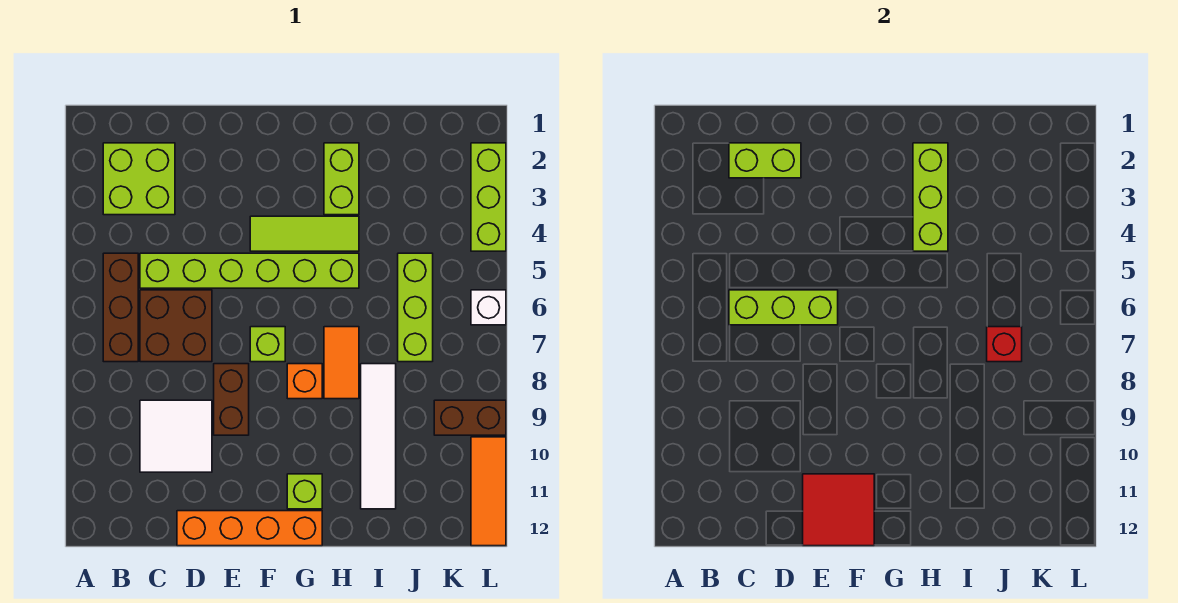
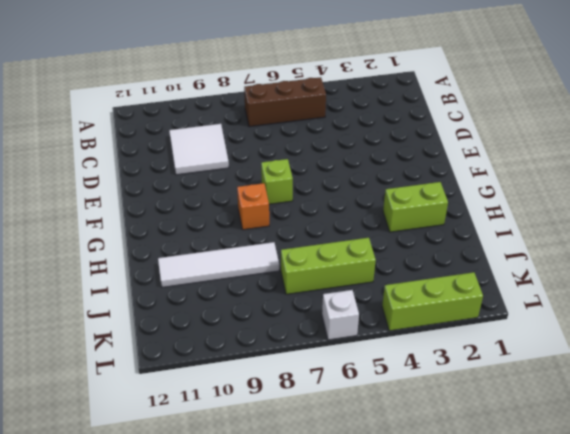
none -> lime 2x2 brick [103,143,175,215]
none -> lime 1x6 brick [140,253,359,288]
none -> brown 2x2 brick [140,290,212,362]

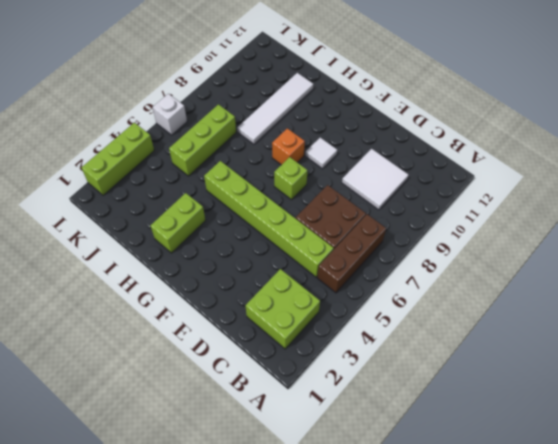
white 1x1 tile [305,138,337,169] -> none
none -> orange 1x4 brick [177,511,322,546]
none -> brown 1x2 brick [214,364,249,435]
none -> lime 1x3 tile [250,216,359,251]

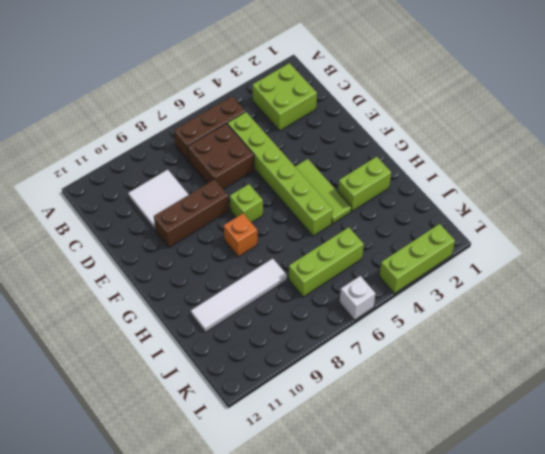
brown 1x3 brick [154,180,229,247] -> brown 1x2 brick [214,364,249,435]
none -> orange 1x4 brick [177,511,322,546]
none -> lime 1x1 brick [287,474,322,509]
none -> orange 1x2 tile [324,327,359,399]

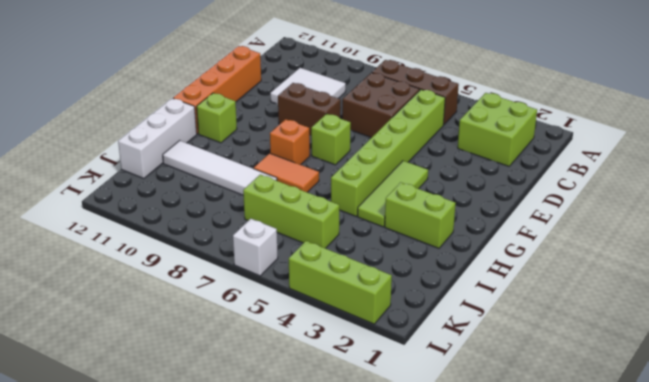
white 1x3 brick [118,98,197,178] -> none
none -> brown 1x2 brick [434,400,506,435]
none -> orange 1x3 tile [471,437,506,546]
none -> lime 1x2 brick [729,143,801,178]

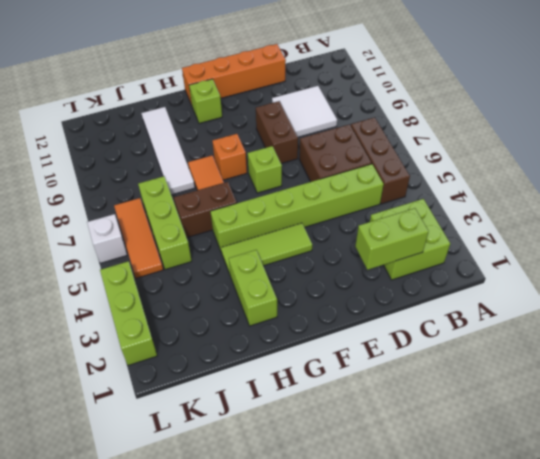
brown 1x2 brick [174,182,237,238] -> brown 1x2 brick moved to [434,400,506,435]
orange 1x3 tile [114,198,163,278] -> orange 1x3 tile moved to [471,437,506,546]
none -> lime 1x3 brick [729,290,838,325]
none -> red 2x2 tile [803,474,874,546]
none -> lime 1x3 brick [913,143,948,251]

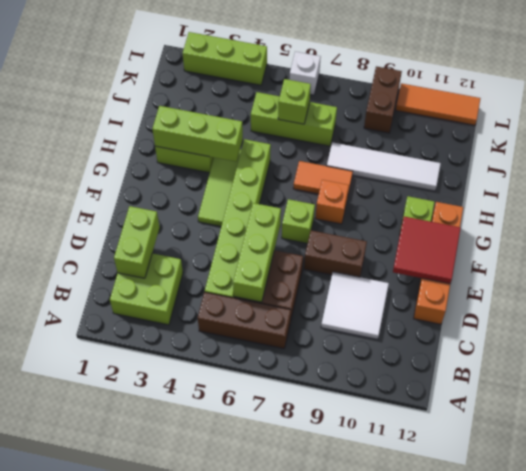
lime 1x1 brick [278,79,311,124] -> none
none -> red 1x1 brick [987,327,1022,362]

